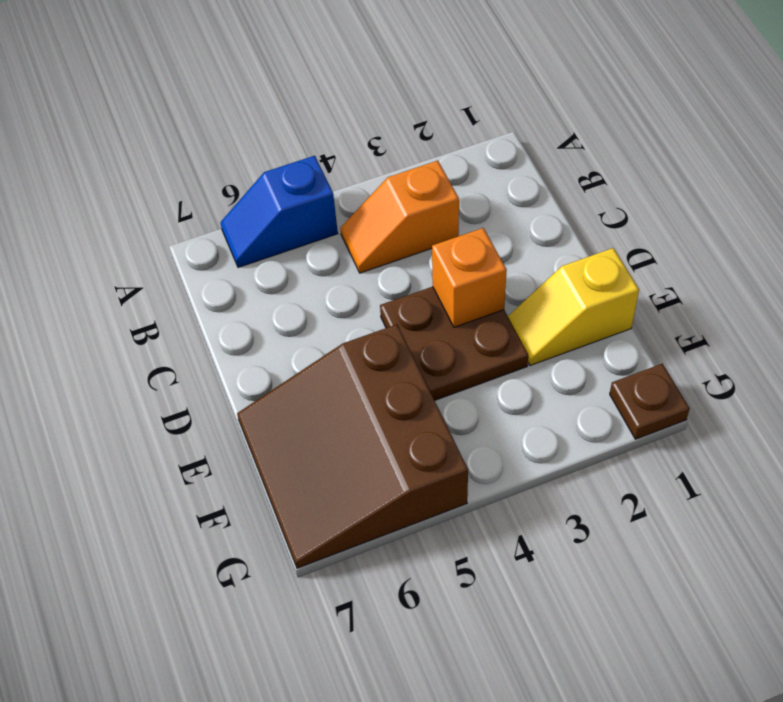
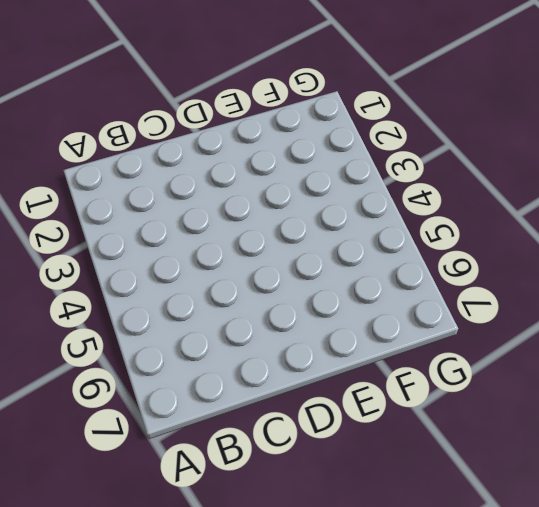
none -> blue 1x2 slope [220,156,338,267]
none -> orange 1x2 slope [341,161,459,273]

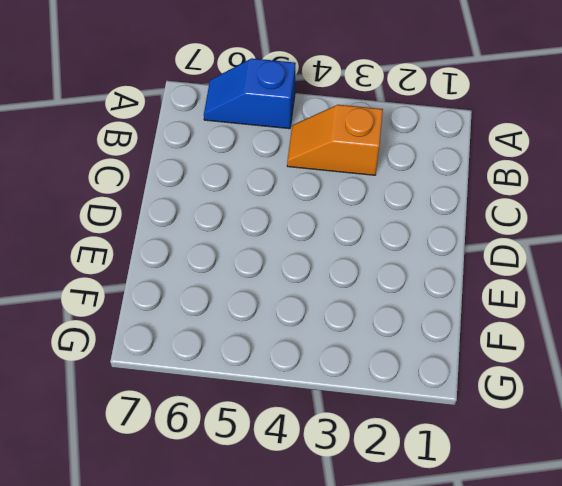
none -> brown 2x2 plate [380,287,528,400]
none -> yellow 1x2 slope [508,248,639,366]

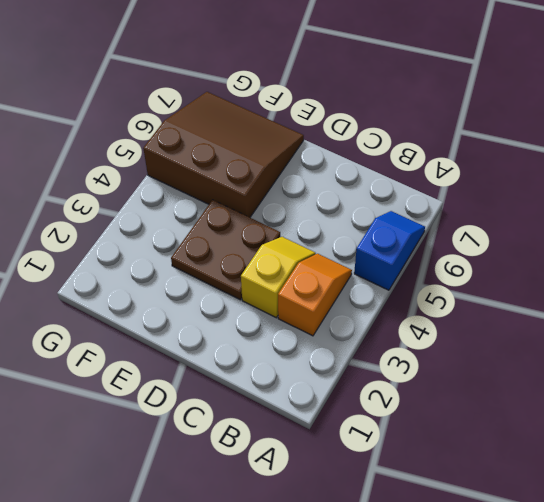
yellow 1x2 slope [241,237,316,318] -> yellow 1x2 slope moved to [508,248,639,366]
none -> brown 1x1 plate [610,364,690,439]
none -> orange 1x1 brick [432,228,507,327]

